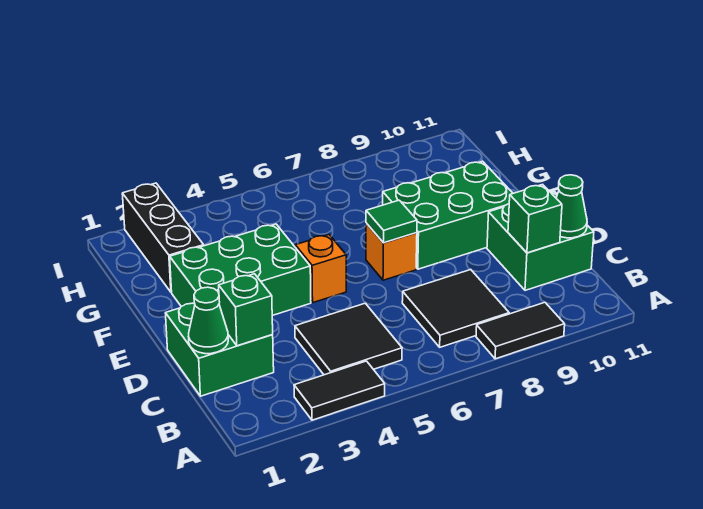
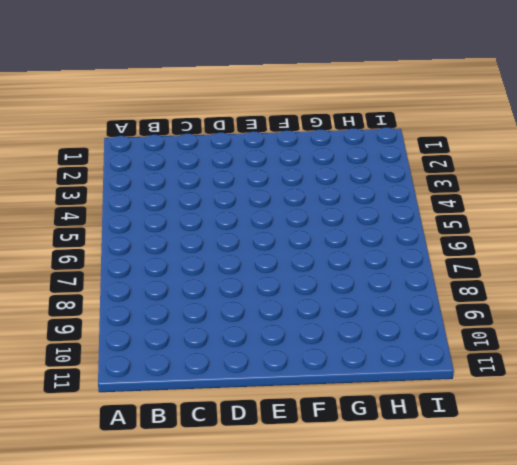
none -> black 1x2 tile [294,361,385,420]
none -> black 1x2 tile [476,302,565,359]
none -> black 2x2 tile [295,303,402,375]

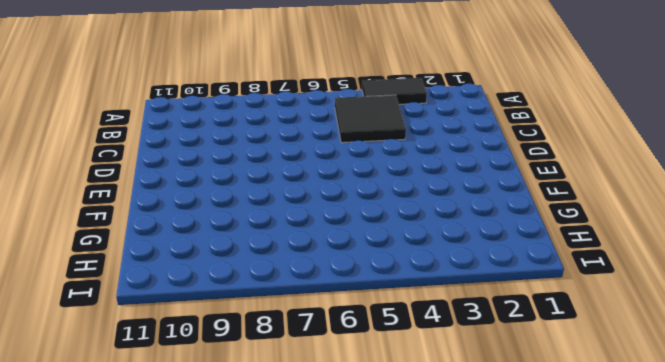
none -> black 1x2 tile [476,302,565,359]
none -> black 2x2 tile [402,269,509,347]
none -> green 2x2 brick [165,303,274,396]

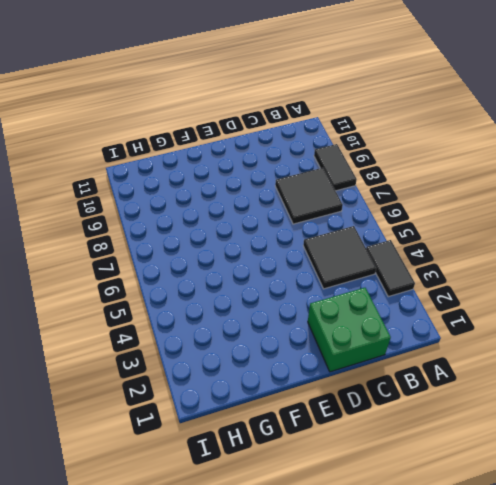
none -> green 2x2 brick [487,191,594,290]
none -> green 2x3 brick [170,224,311,316]
none -> orange 1x1 brick [295,235,346,303]

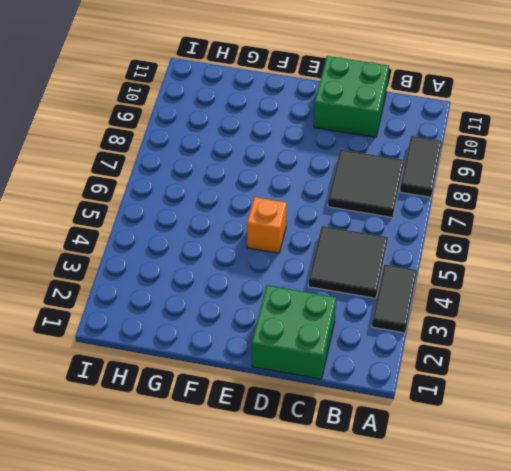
none -> green 2x3 brick [170,224,311,316]
none -> orange 1x1 brick [366,223,417,280]
none -> green 2x3 brick [383,161,513,269]

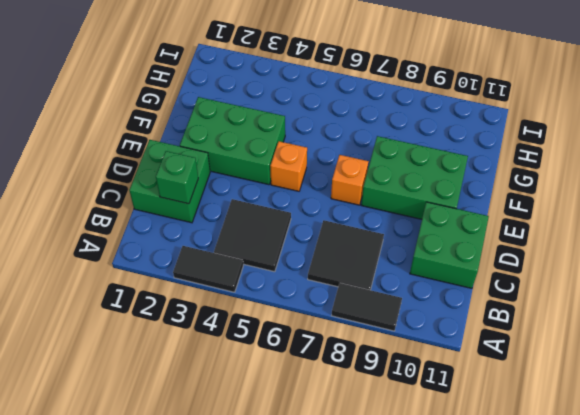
none -> black 1x3 brick [122,183,204,292]
none -> green 1x1 cone [189,287,228,354]
none -> green 1x1 brick [508,184,562,253]

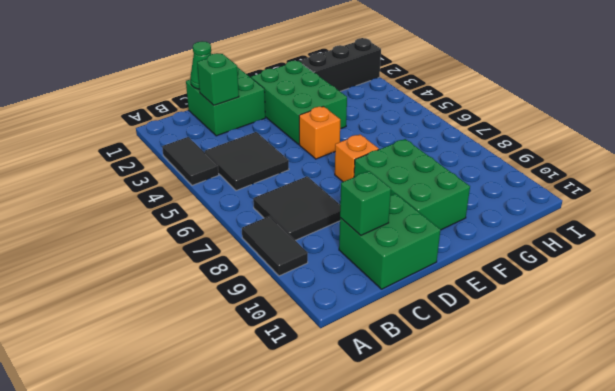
none -> green 1x1 cone [556,175,587,238]
none -> green 1x1 tile [366,200,417,243]

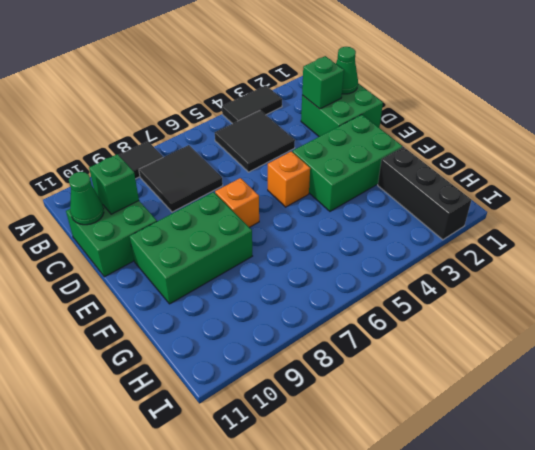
none -> green 1x1 tile [366,200,417,243]

